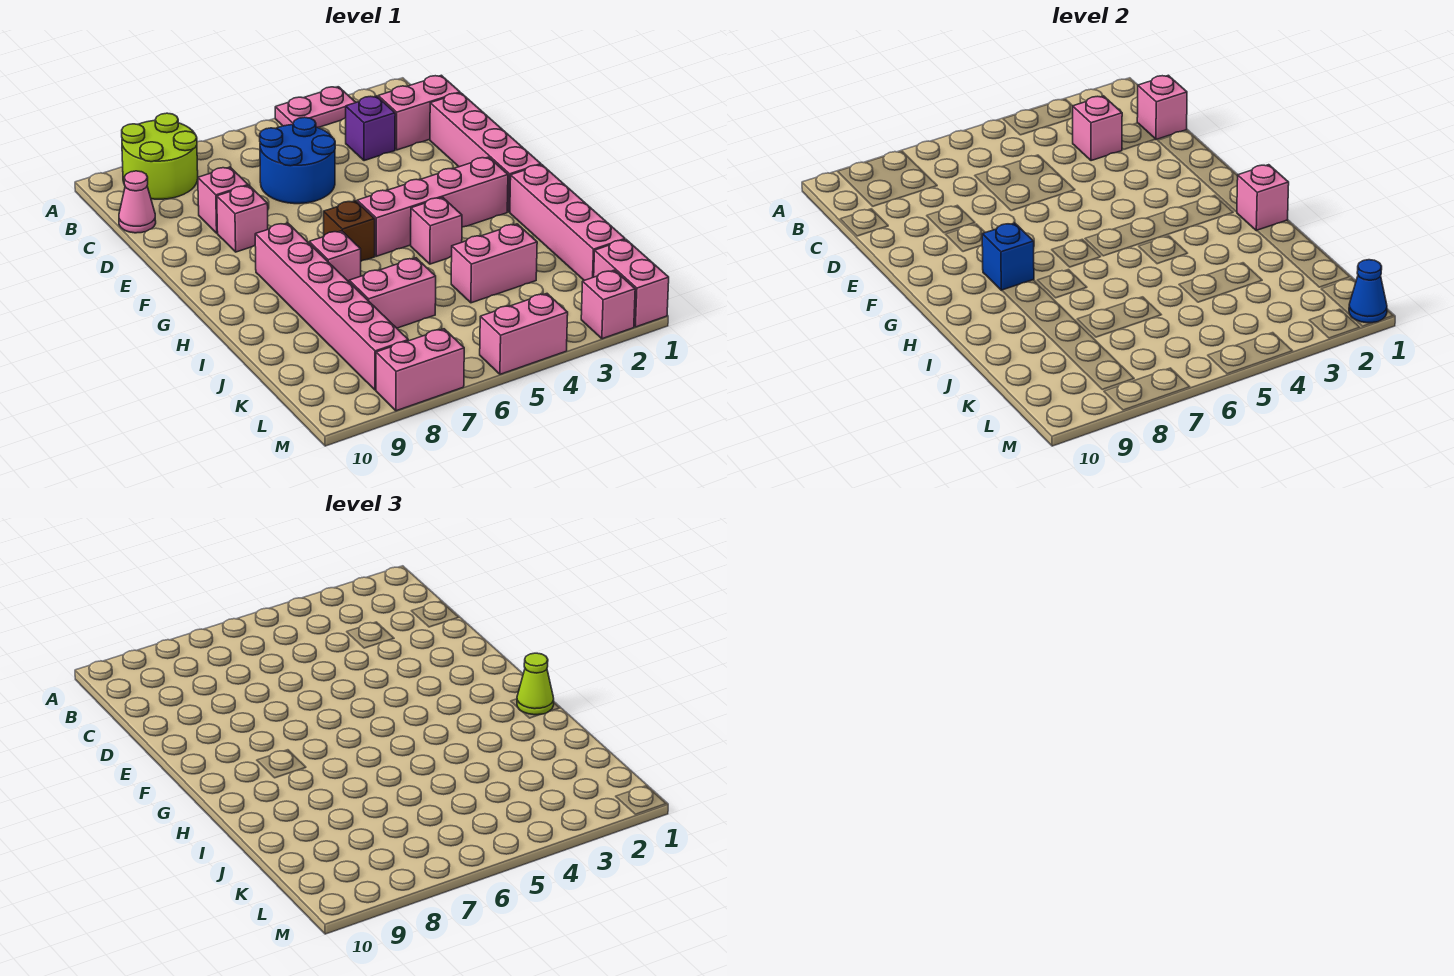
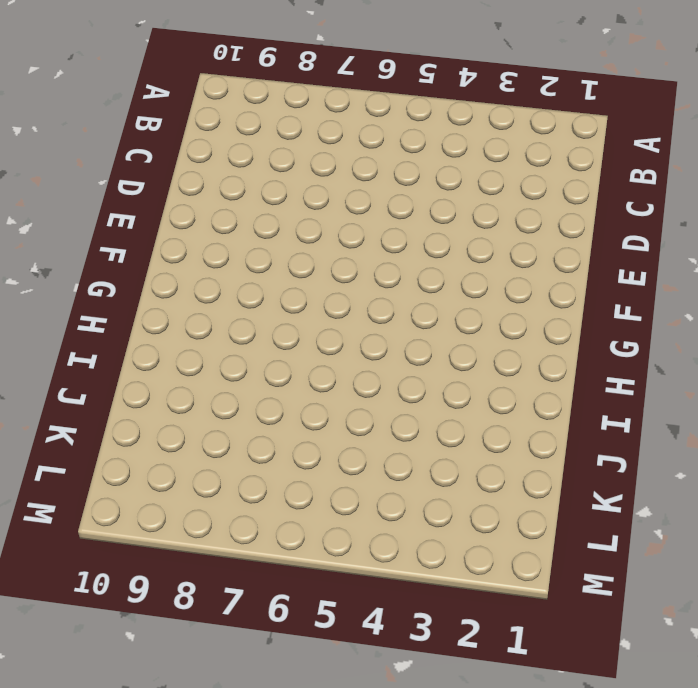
none -> pink 1x2 plate [275,87,356,127]
none -> lime 2x2 round brick [122,113,198,199]
none -> pink 1x2 brick [378,75,460,150]

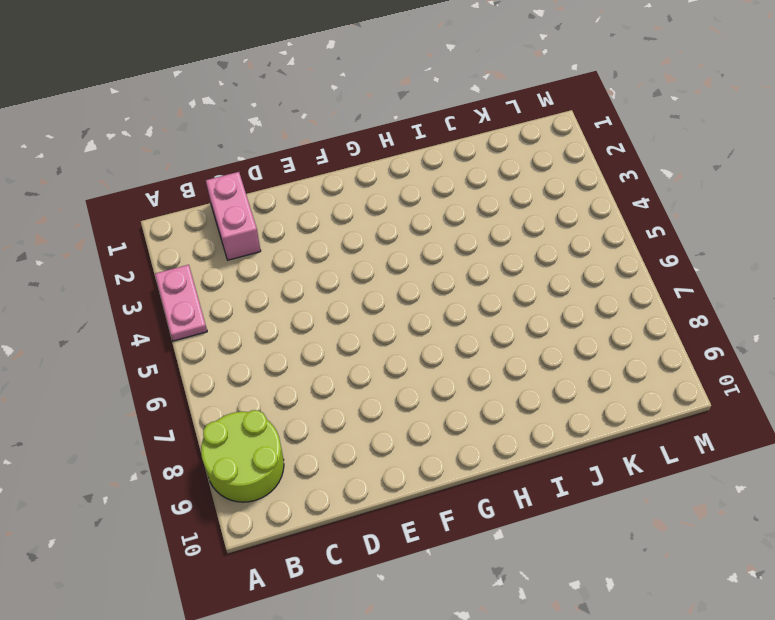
none -> purple 1x1 brick [346,96,395,161]
none -> blue 2x2 round brick [260,117,335,204]
none -> pink 1x1 cone [119,171,156,233]

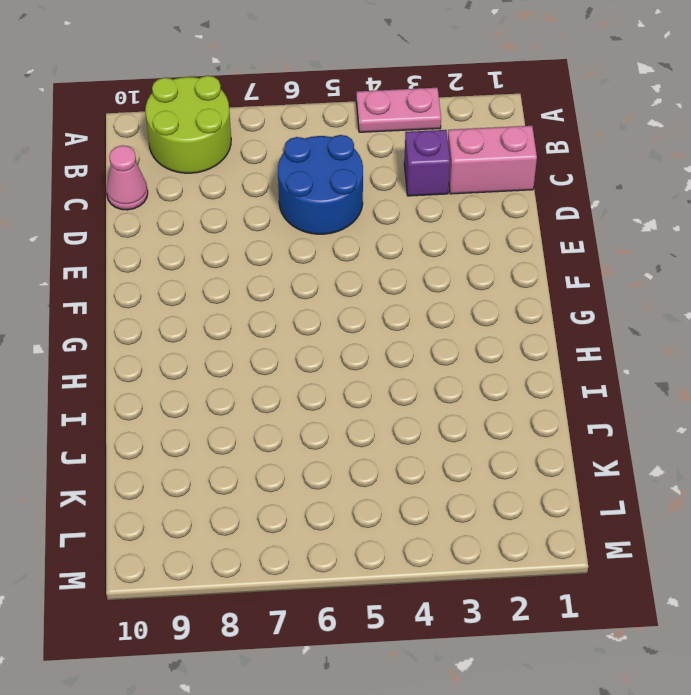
none -> pink 1x4 brick [430,93,541,212]
none -> pink 1x1 brick [198,167,248,233]
none -> pink 1x1 brick [217,186,268,252]

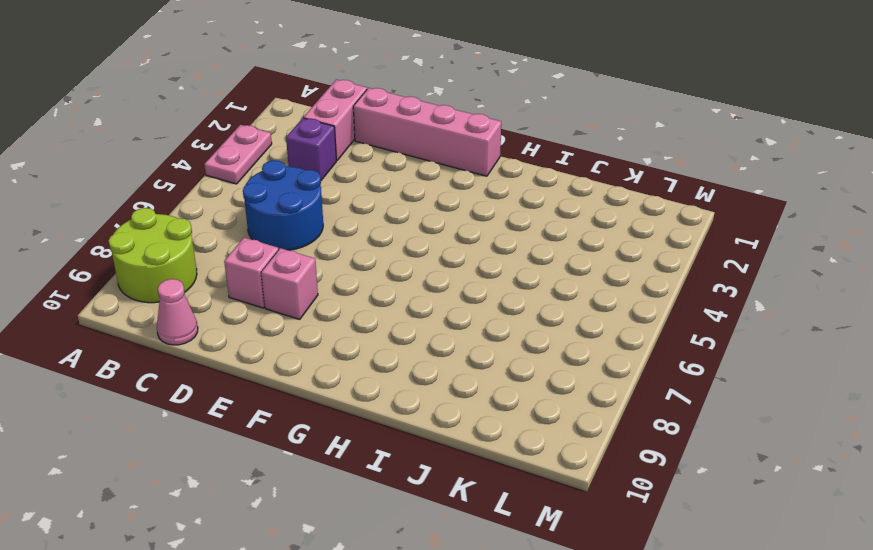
none -> pink 1x4 brick [357,157,508,256]
none -> brown 1x1 brick [324,201,375,261]
none -> pink 1x6 brick [255,223,408,390]

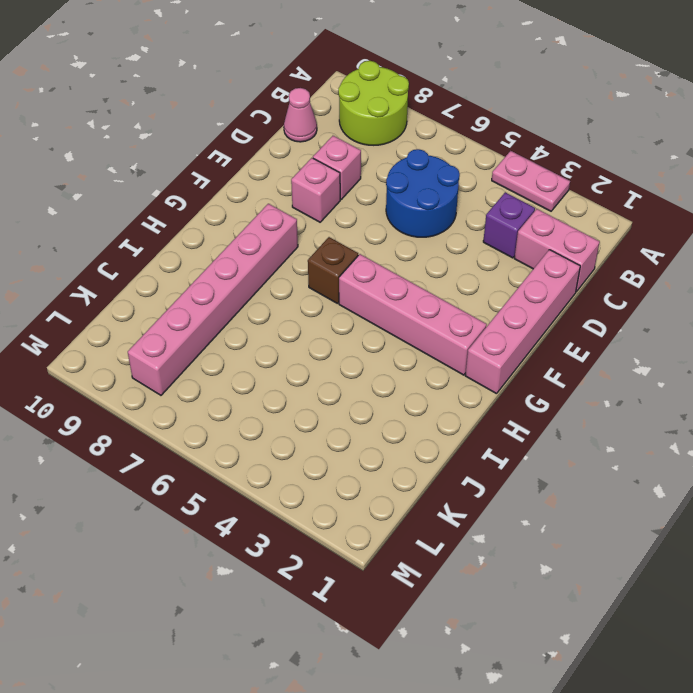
none -> pink 1x4 brick [510,165,625,280]
none -> pink 1x1 brick [411,197,462,264]
none -> pink 1x1 brick [309,231,361,282]

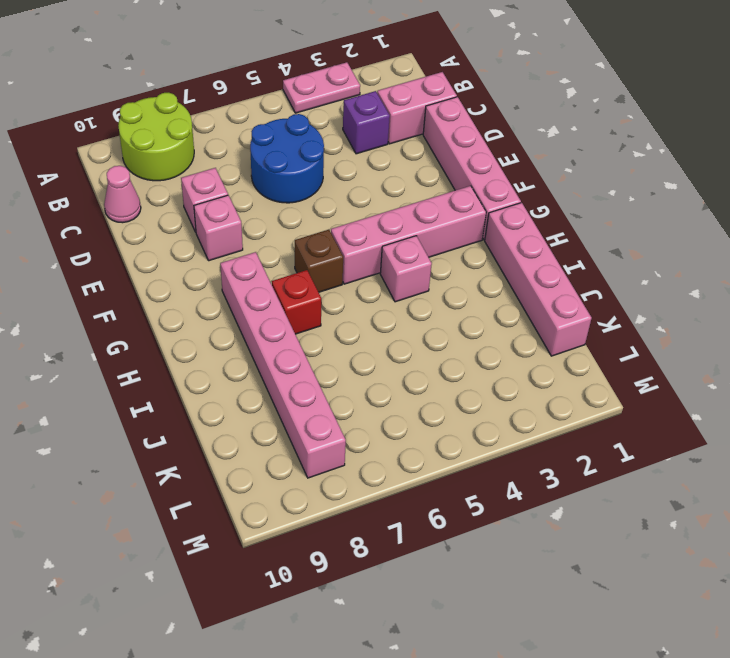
red 1x1 brick [272,270,321,334] -> pink 1x1 brick [309,231,361,282]
none -> pink 1x2 brick [451,224,537,303]
none -> pink 1x2 brick [349,258,436,328]
none -> pink 1x2 brick [594,240,669,327]

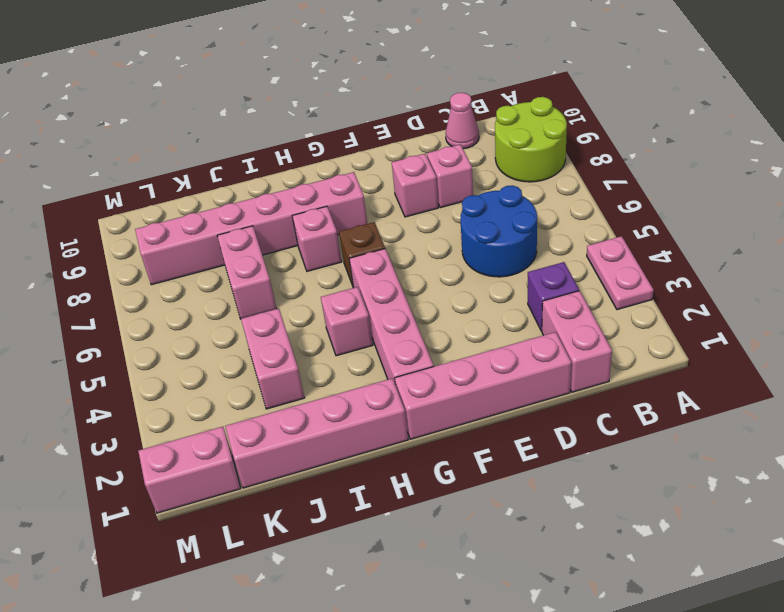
none -> pink 1x1 brick [581,270,635,339]
none -> pink 1x2 brick [480,294,568,374]
none -> pink 1x2 brick [376,329,464,411]

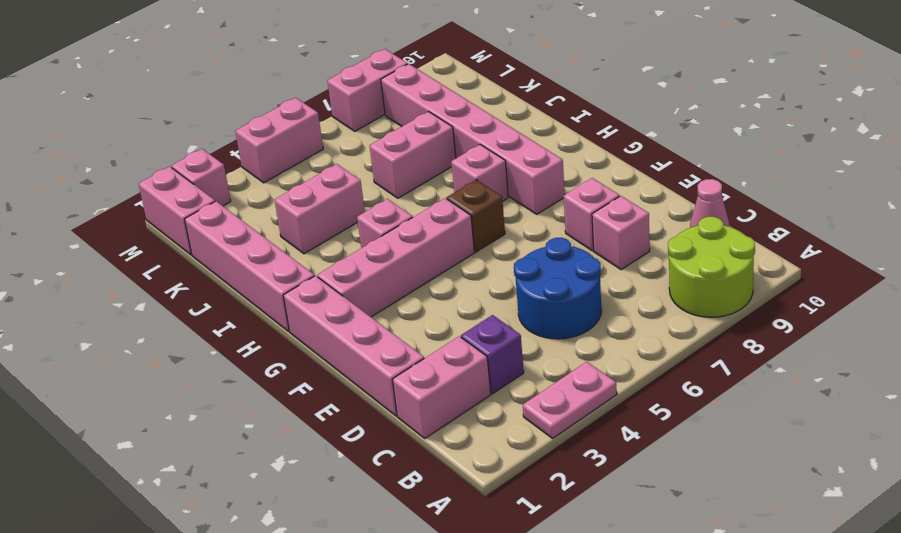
none -> pink 1x1 brick [1137,75,1187,139]
none -> pink 1x1 brick [1073,96,1122,161]
none -> blue 1x1 brick [982,223,1034,290]

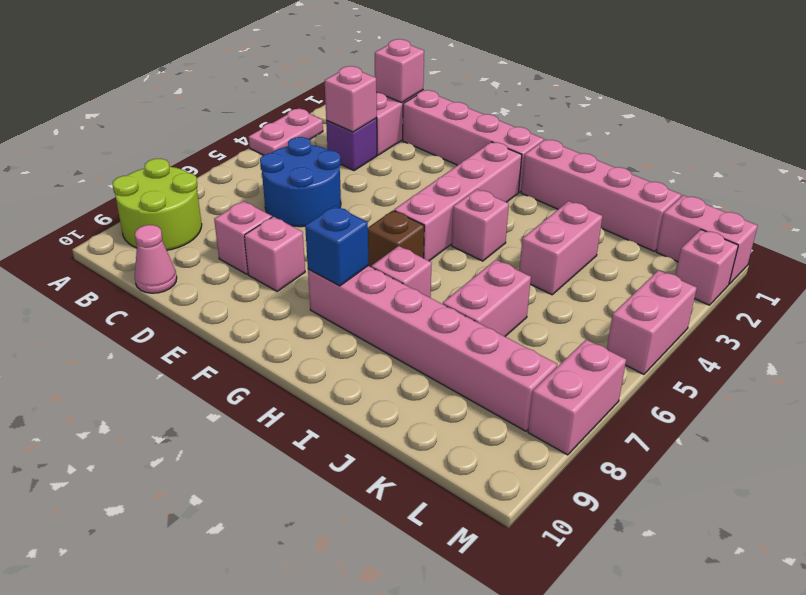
none -> pink 1x1 brick [1237,165,1289,231]
none -> blue 1x1 cone [1349,260,1387,323]
none -> lime 1x1 cone [517,653,554,715]

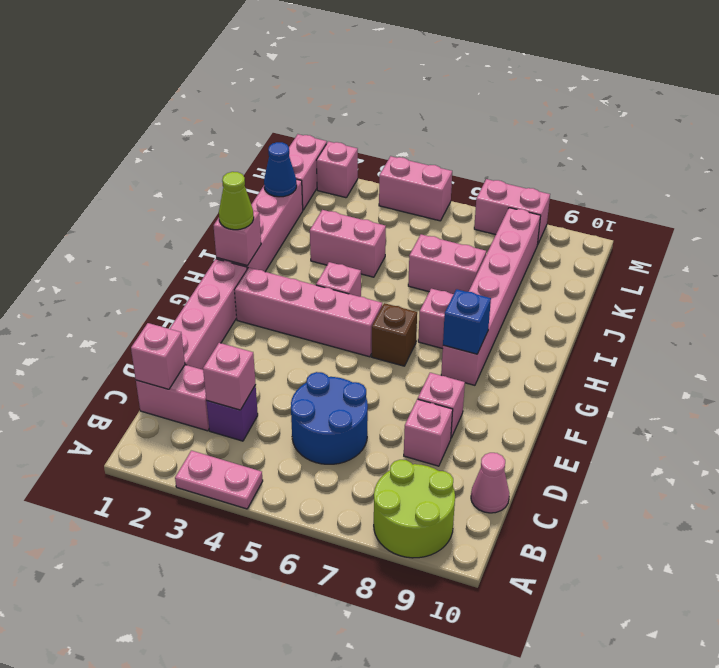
blue 1x1 cone [264,142,297,197] -> blue 1x1 cone moved to [1349,260,1387,323]

